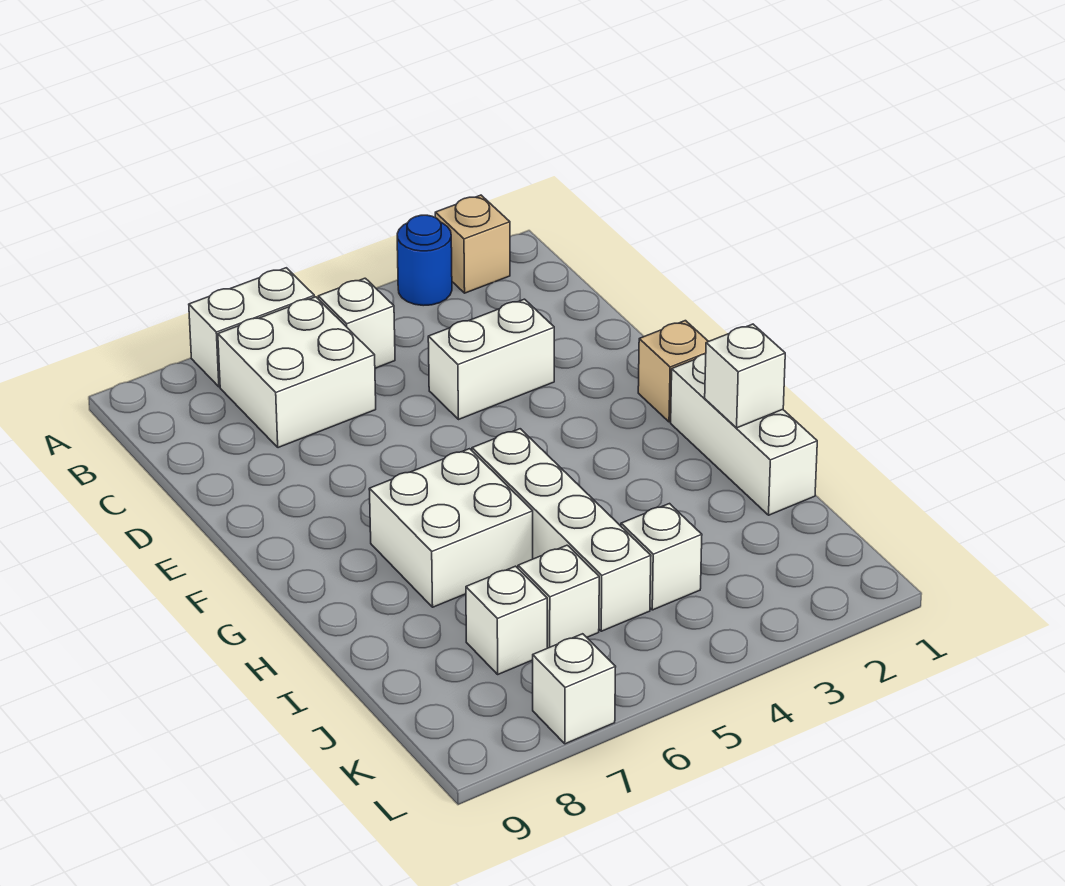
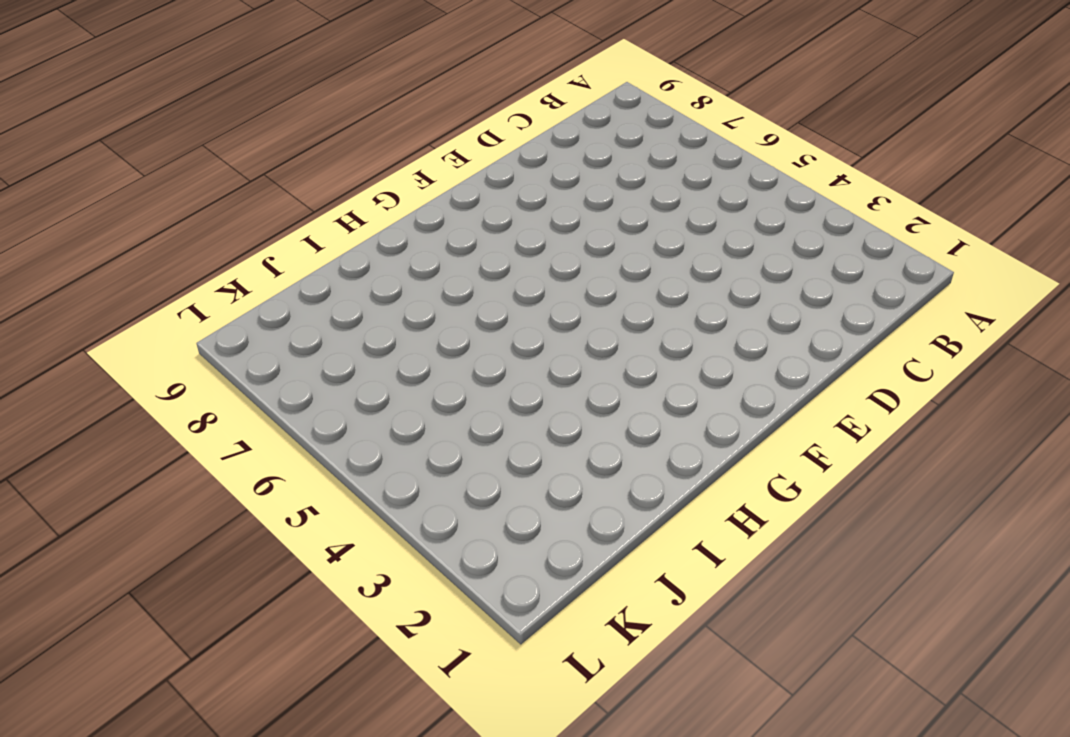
none -> tan 1x1 brick [435,195,510,293]
none -> blue 1x1 round brick [397,215,452,306]
none -> white 1x2 brick [189,268,314,387]

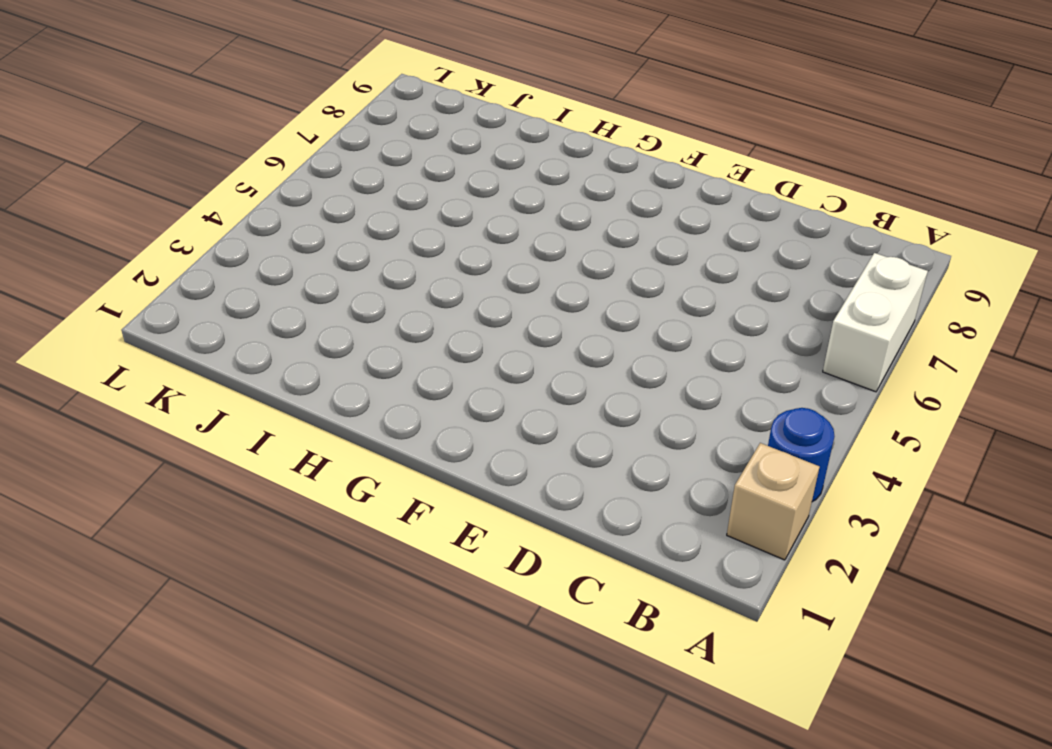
none -> white 1x1 brick [318,278,395,368]
none -> white 2x2 brick [218,297,376,448]
none -> white 1x2 brick [428,299,554,420]

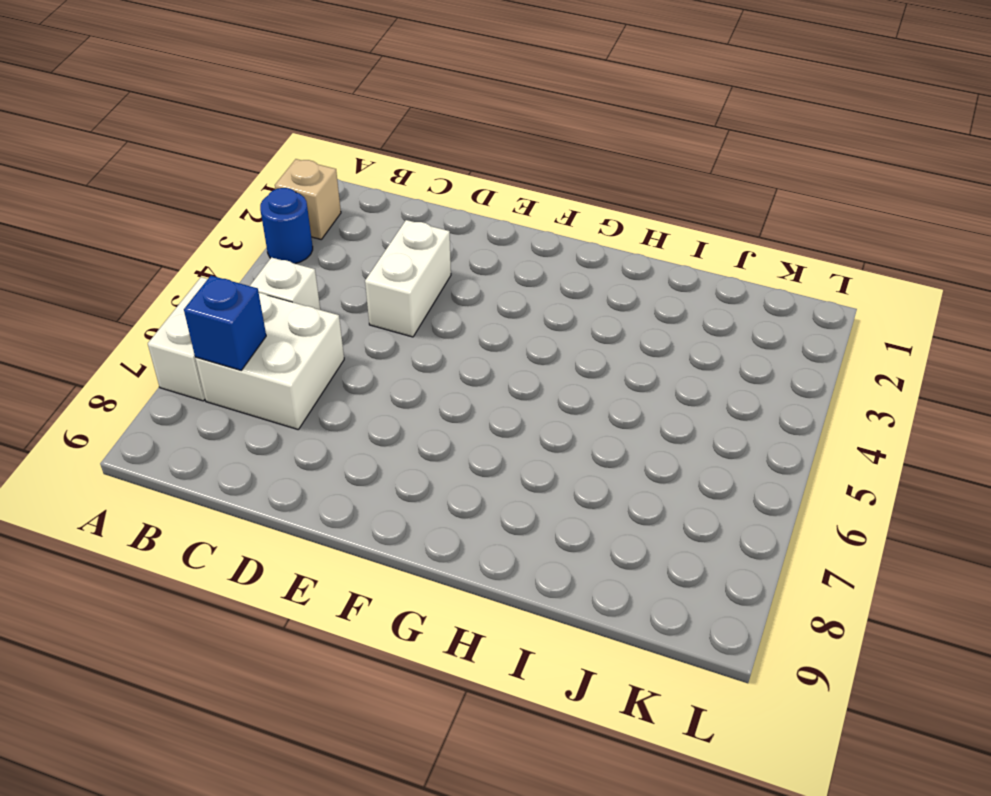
blue 1x1 brick [184,276,266,370] -> none
none -> tan 1x1 brick [638,321,708,422]
none -> white 1x3 brick [671,354,817,515]
none -> white 1x4 brick [472,429,651,631]

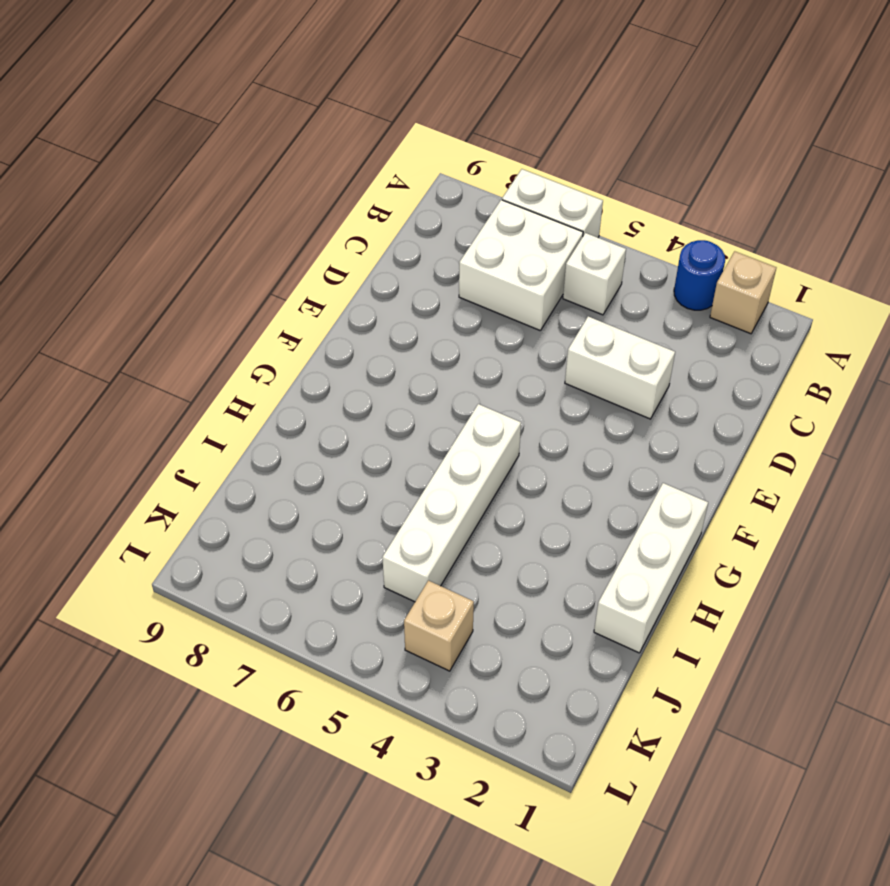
tan 1x1 brick [404,580,474,671] -> tan 1x1 brick moved to [638,321,708,422]
none -> white 2x2 brick [369,449,533,607]
none -> white 1x1 brick [621,504,702,610]
none -> white 1x1 brick [518,545,599,648]

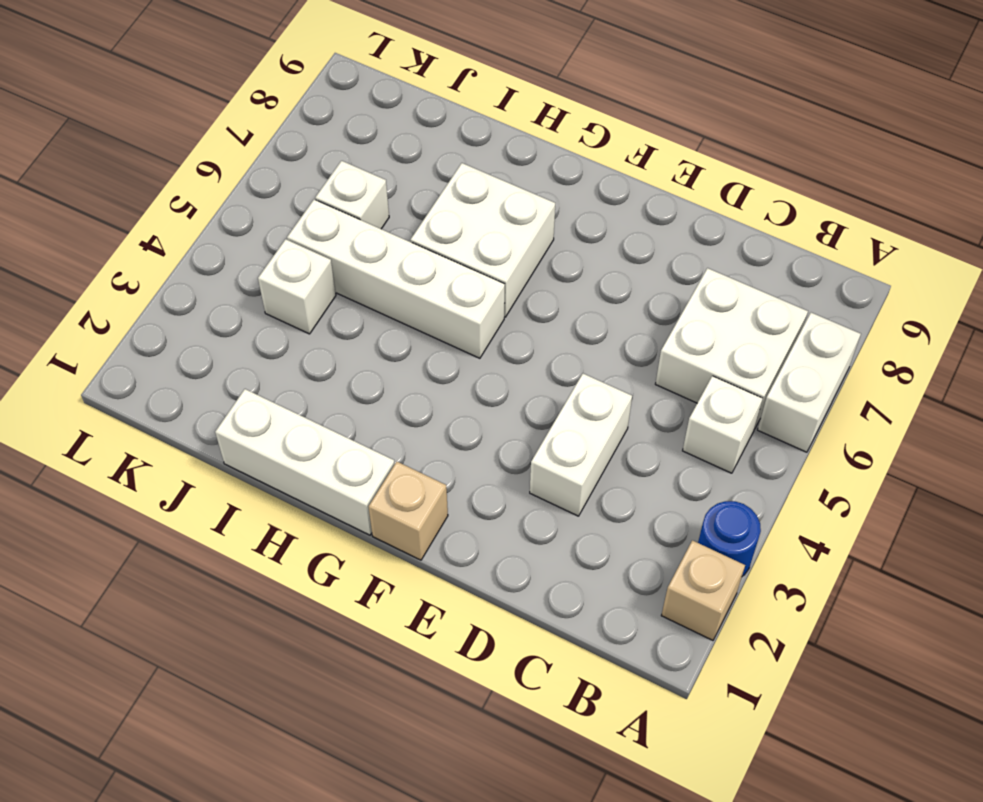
none -> white 1x1 brick [466,566,547,674]
none -> white 1x1 brick [533,634,615,744]
none -> white 1x1 brick [705,324,785,428]

